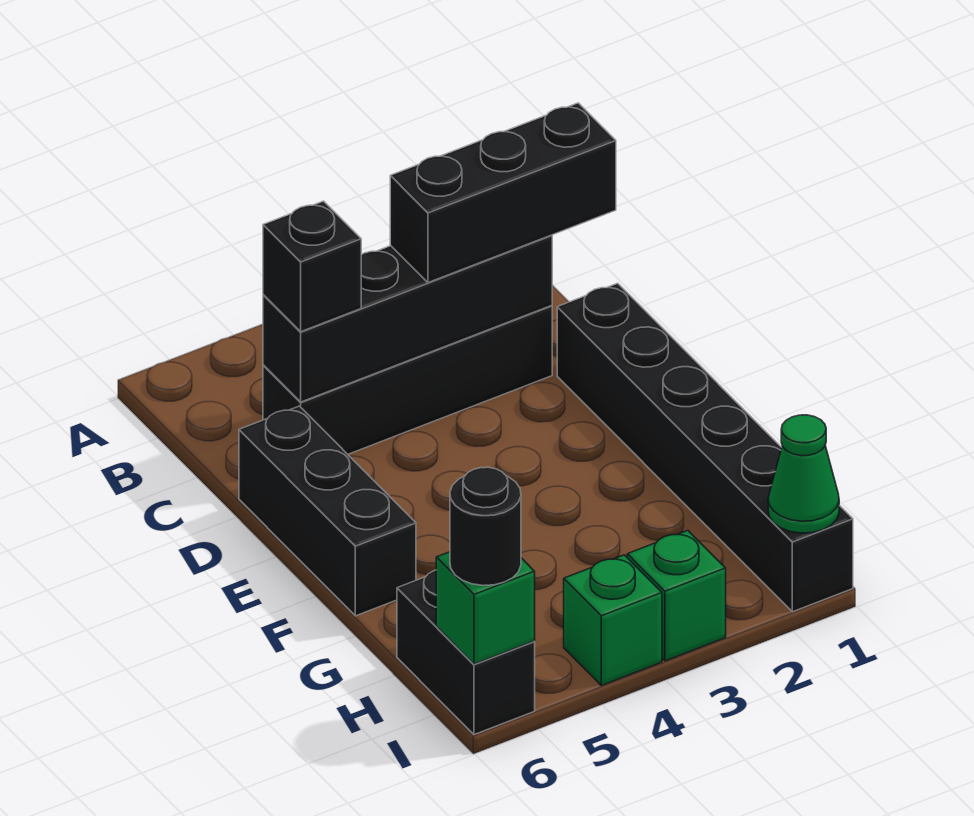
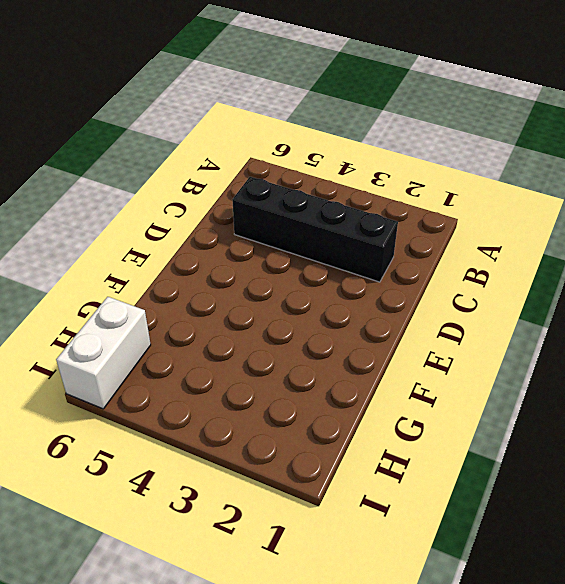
white 1x2 brick [56,297,151,409] -> black 1x2 brick [397,570,535,735]
none -> black 1x6 brick [557,283,853,612]
none -> black 1x3 brick [239,406,416,616]
none -> green 1x1 brick [627,531,726,661]

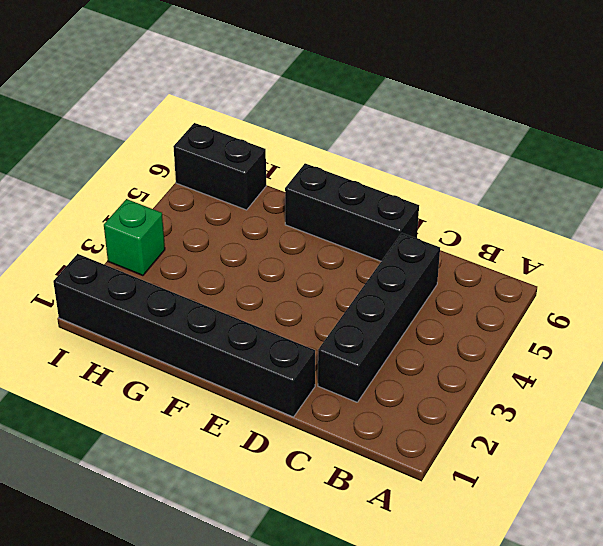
none -> green 1x1 brick [564,555,662,685]
none -> black 1x4 brick [263,235,552,402]
none -> green 1x1 cone [768,415,839,533]

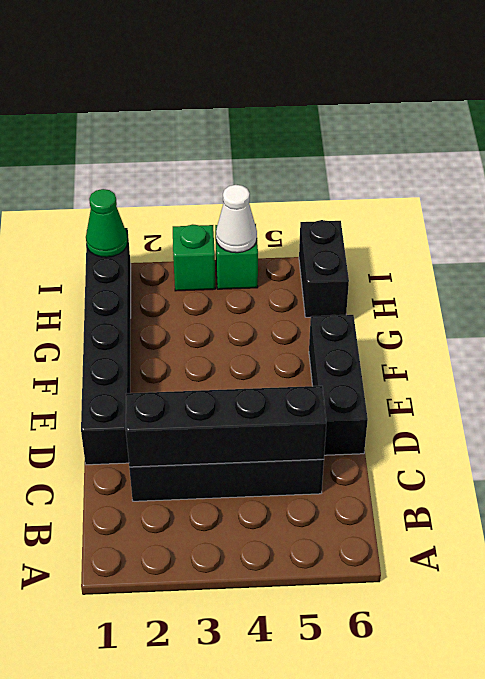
white 1x1 cone [216,185,257,253] -> none
none -> green 1x1 brick [436,552,535,664]
none -> black 1x3 brick [390,103,616,283]
none -> black 1x1 brick [263,201,361,332]

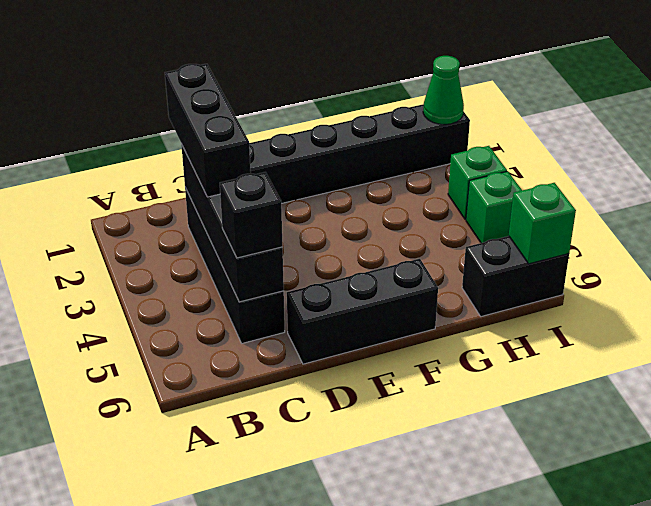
none -> black 1x1 round brick [450,467,521,586]

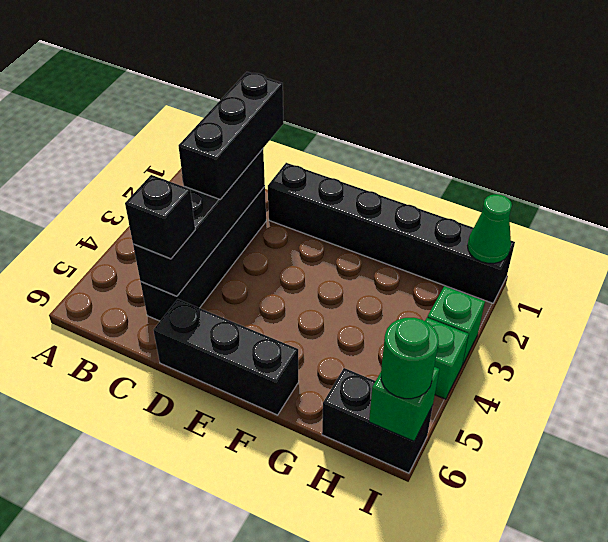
green 1x1 round brick [381,318,439,399] -> black 1x1 round brick [450,467,521,586]

